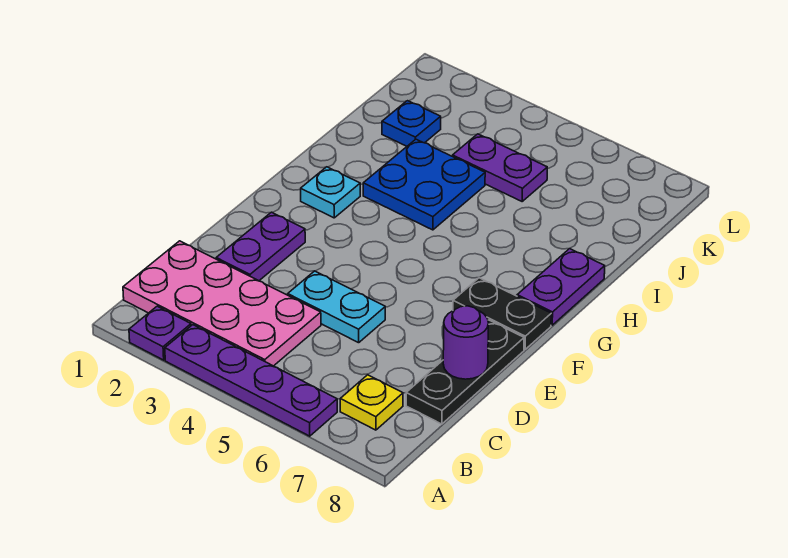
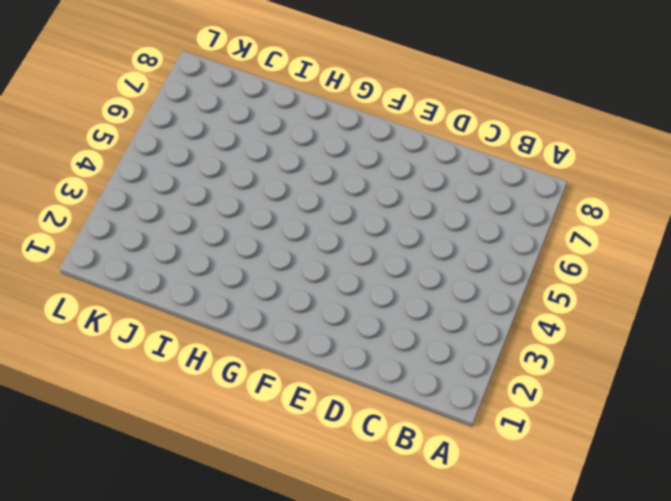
none -> purple 1x1 plate [129,306,191,360]
none -> purple 1x4 plate [165,325,337,436]
none -> pink 2x4 plate [123,241,321,366]

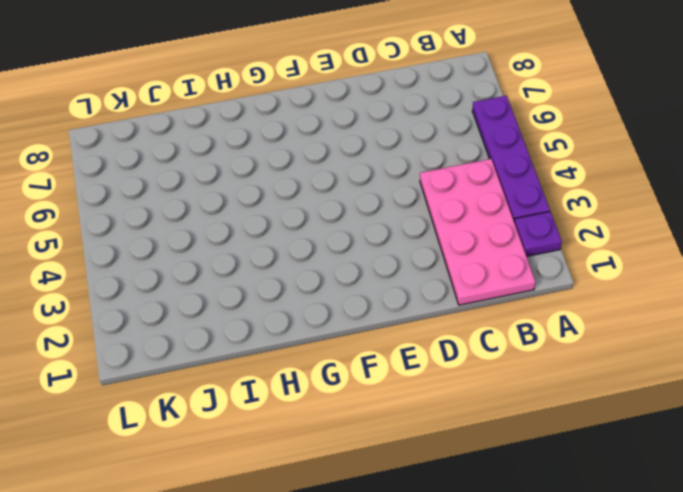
none -> yellow 1x1 plate [340,375,403,430]
none -> black 1x3 plate [406,320,524,424]
none -> purple 1x2 plate [216,212,305,281]

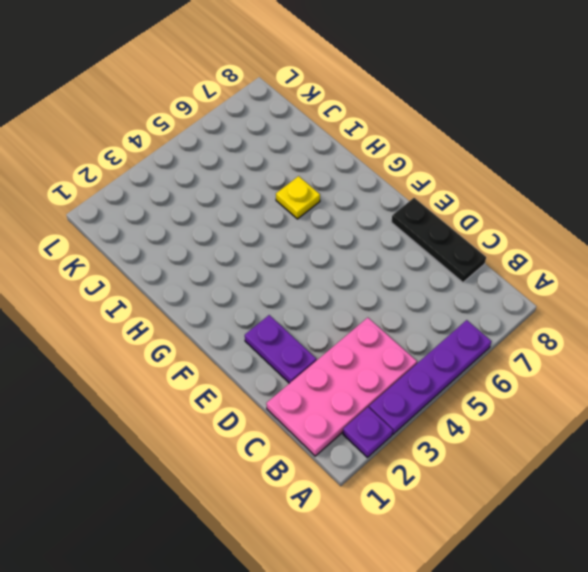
yellow 1x1 plate [276,176,320,219] -> yellow 1x1 plate moved to [340,375,403,430]
none -> cyan 1x2 plate [288,271,385,343]
none -> black 1x2 plate [453,278,551,349]
none -> cyan 1x1 plate [301,167,360,218]

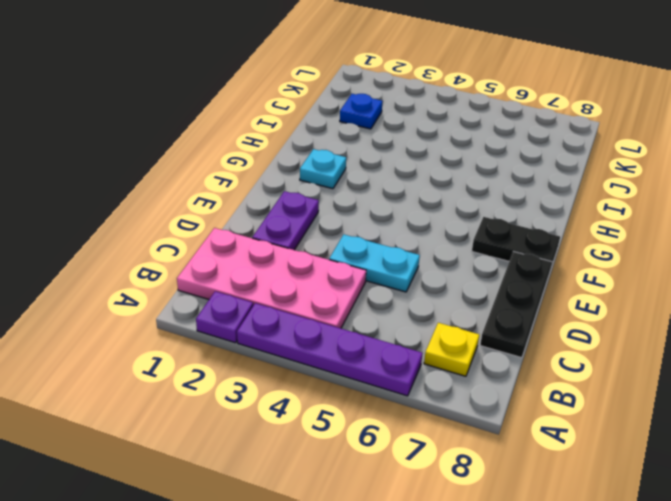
none -> purple 1x2 plate [517,249,605,325]
none -> blue 2x2 plate [363,139,485,230]
none -> purple 1x2 plate [453,134,547,201]

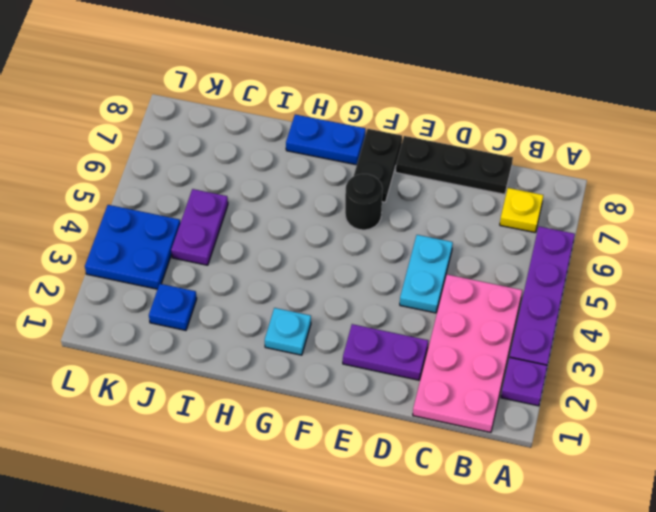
black 1x1 round brick [345,174,383,230] -> none
blue 1x2 plate [286,114,366,165] -> purple 1x2 plate [517,249,605,325]
blue 2x2 plate [85,205,180,289] -> blue 2x2 plate moved to [363,139,485,230]
none -> purple 1x1 round brick [443,306,489,379]

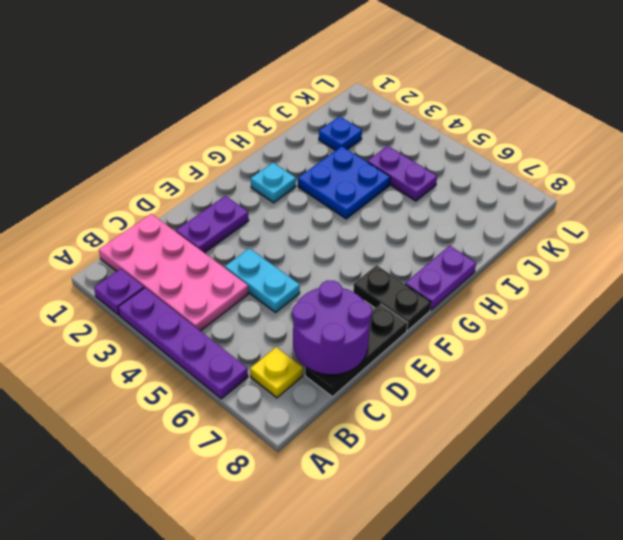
purple 2x2 round brick [292,281,372,375] -> purple 1x1 round brick [443,306,489,379]

